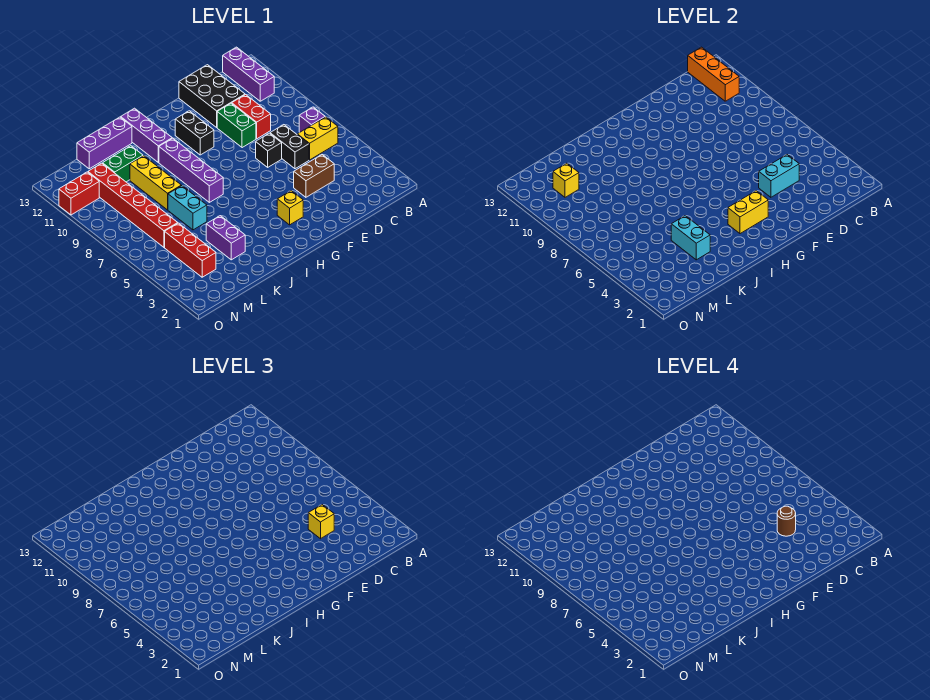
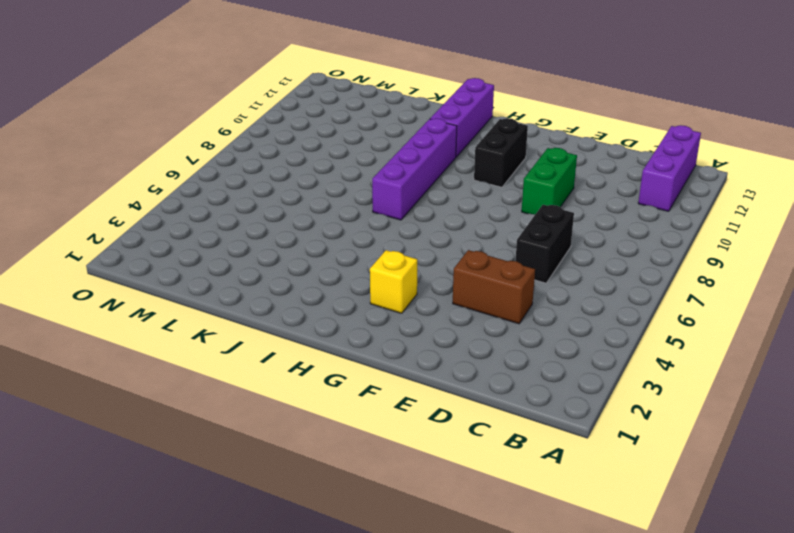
none -> yellow 1x2 brick [297,117,338,160]
none -> purple 1x1 brick [299,107,325,132]
none -> red 1x2 brick [232,95,271,139]

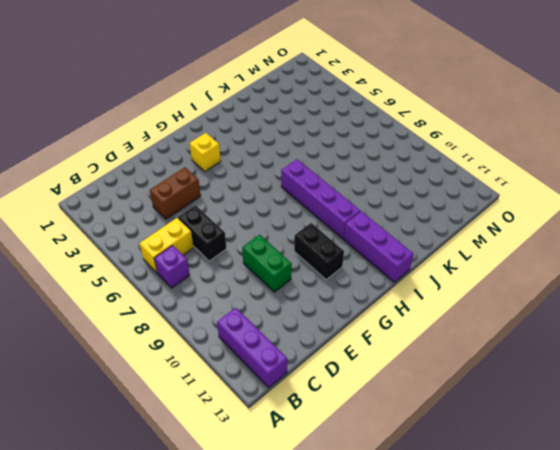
none -> red 1x2 brick [232,95,271,139]
none -> black 2x3 brick [179,65,245,127]
none -> black 1x1 brick [256,133,282,167]

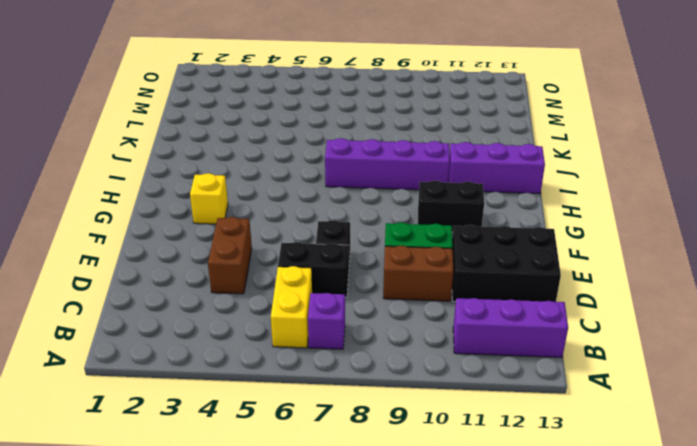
brown 1x2 brick [383,246,453,301] -> red 1x2 brick [232,95,271,139]
none -> purple 1x3 brick [77,117,132,169]
none -> purple 1x2 brick [206,216,245,260]
none -> cyan 1x2 brick [168,186,207,230]

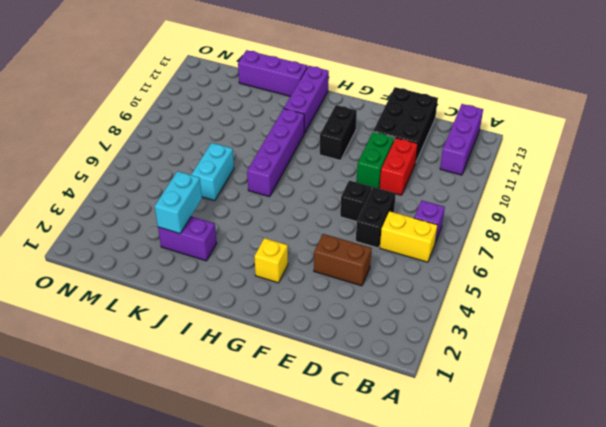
purple 1x2 brick [158,217,217,261] -> purple 1x2 brick turned to [206,216,245,260]
none -> yellow 1x3 brick [130,156,181,210]
none -> green 1x2 brick [102,146,143,182]
none -> red 1x3 brick [165,223,216,277]

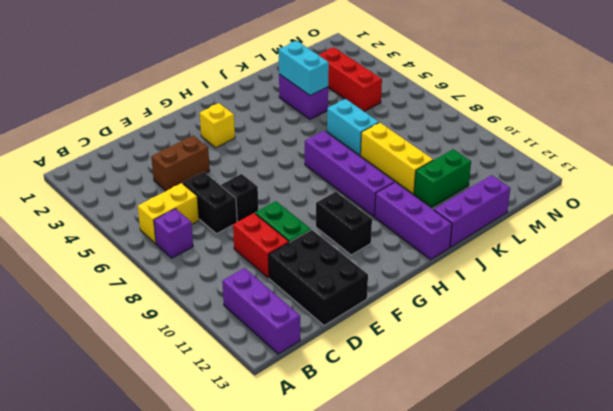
none -> red 1x6 brick [88,163,178,247]
none -> red 1x2 brick [59,172,99,215]
none -> orange 1x3 brick [688,47,739,101]

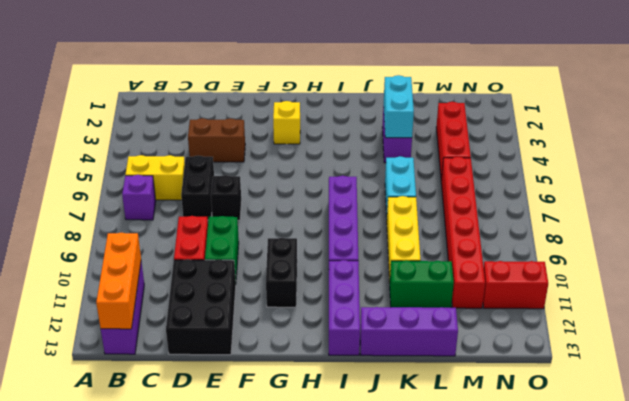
none -> cyan 1x2 brick [759,155,799,197]
none -> yellow 1x2 brick [728,191,768,234]
none -> yellow 1x1 brick [553,163,579,197]

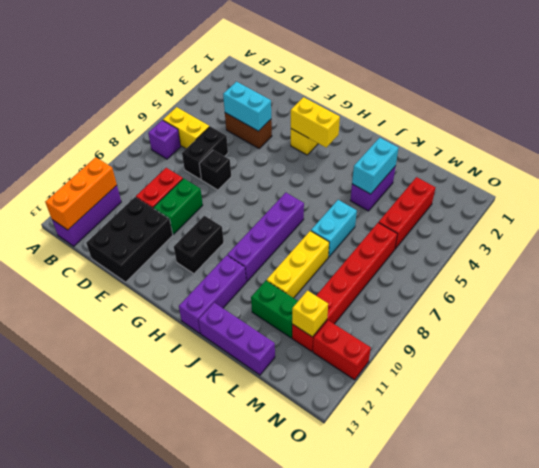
none -> yellow 1x1 brick [308,505,334,539]
none -> brown 1x1 round brick [777,506,796,536]

